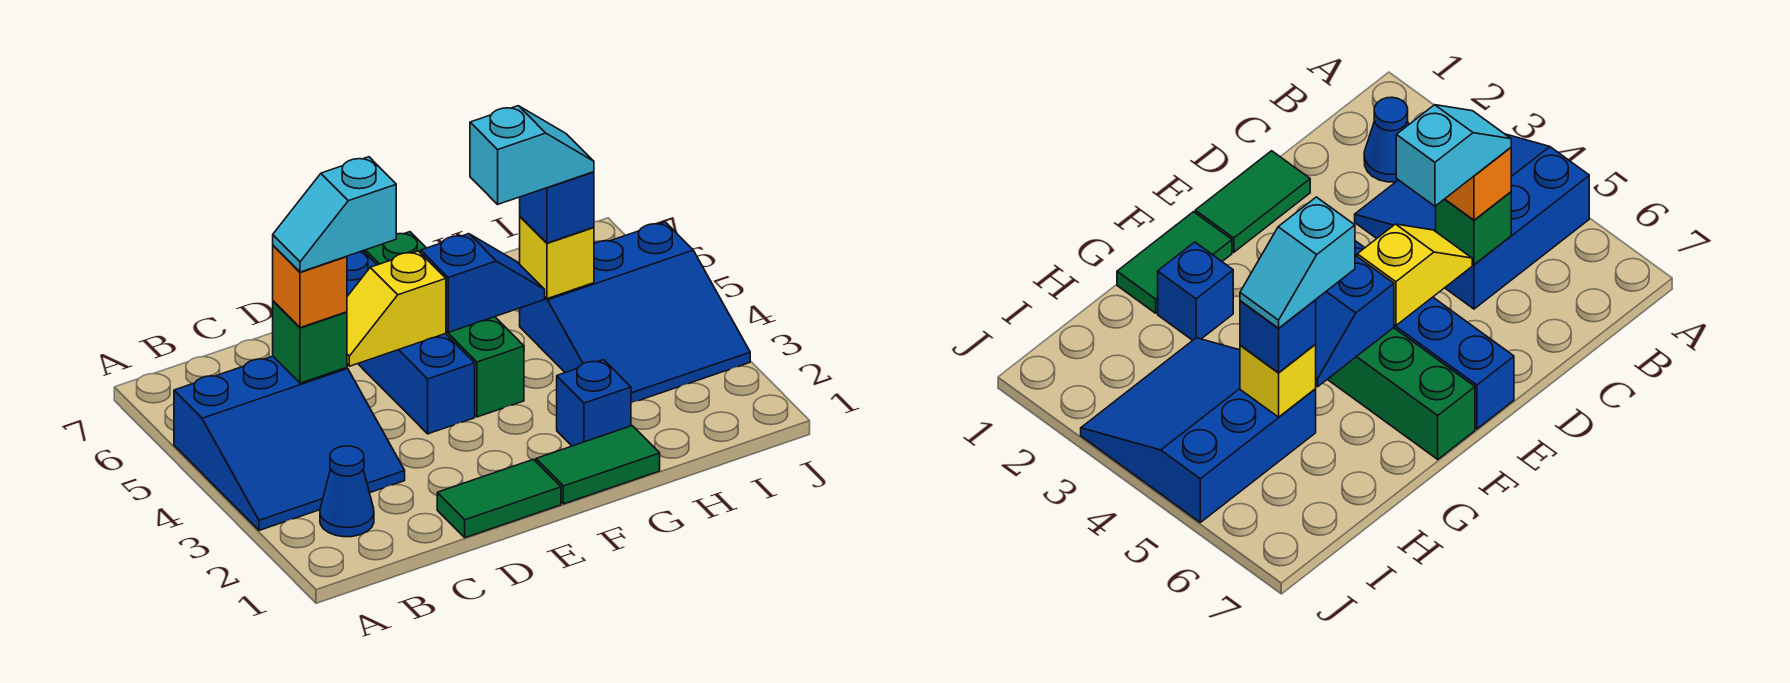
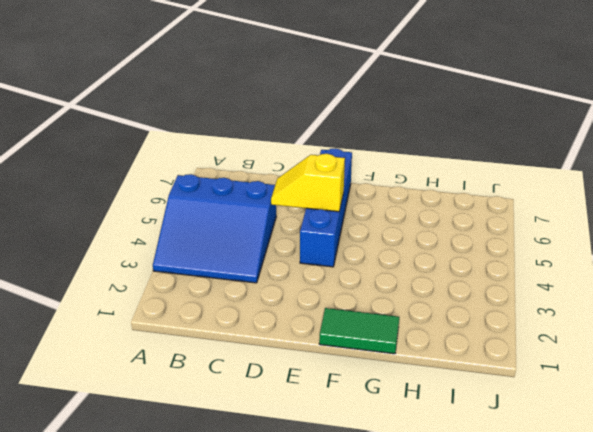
none -> blue 1x1 cone [320,446,374,537]
none -> green 1x2 tile [437,459,561,538]
none -> green 1x4 brick [364,232,524,417]

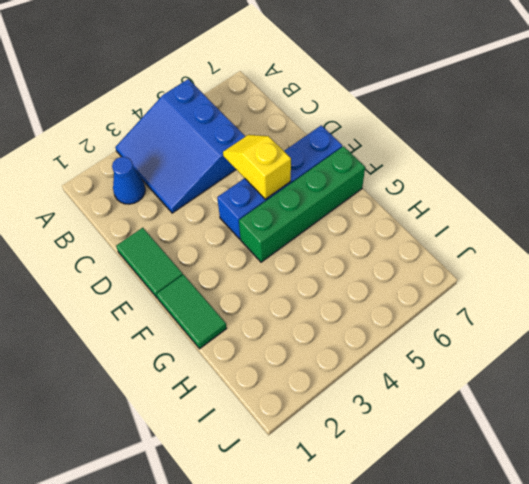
none -> blue 1x1 brick [557,360,631,446]
none -> blue 3x3 slope [520,222,750,403]
none -> green 1x1 brick [273,301,347,383]

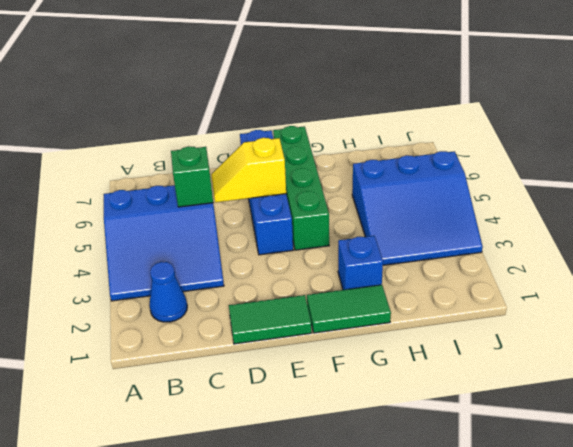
none -> blue 1x2 slope [421,234,545,332]
none -> yellow 1x1 brick [520,217,594,299]
none -> orange 1x1 brick [273,246,347,328]

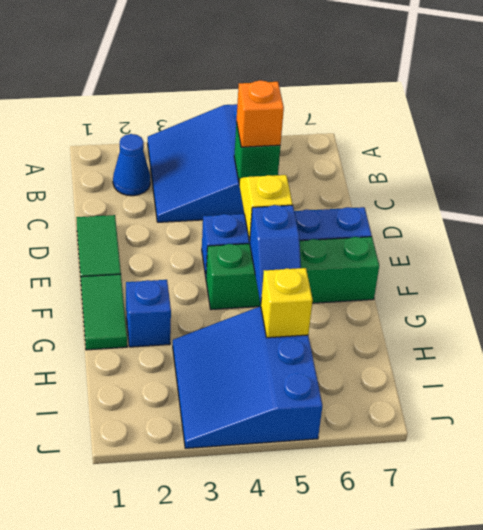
none -> blue 1x1 brick [520,172,594,243]
none -> cyan 1x2 slope [273,157,396,272]
none -> cyan 1x2 slope [470,106,594,204]

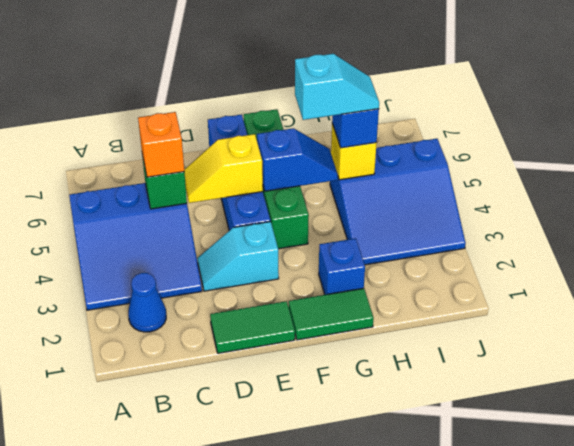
cyan 1x2 slope [197,222,279,291] -> cyan 1x2 slope moved to [273,157,396,272]

